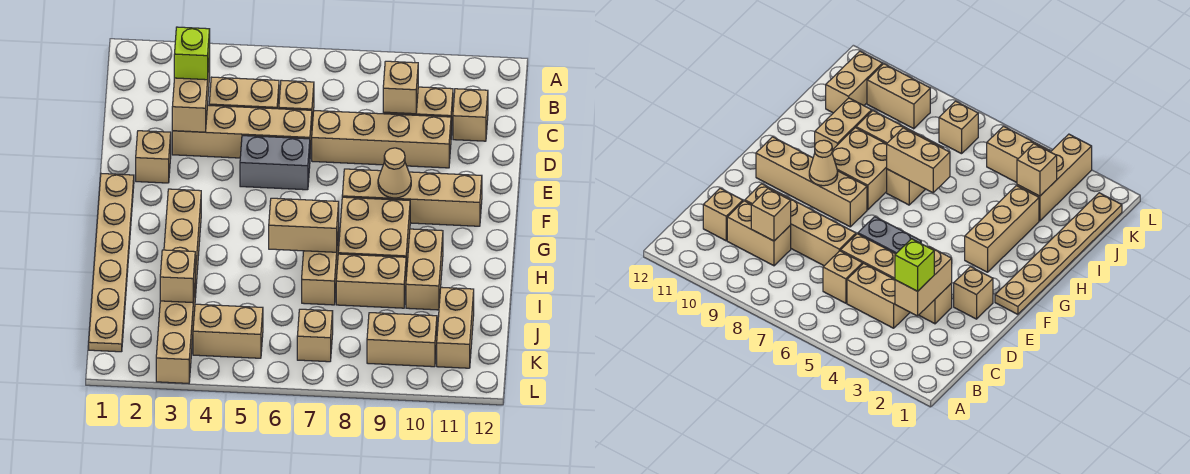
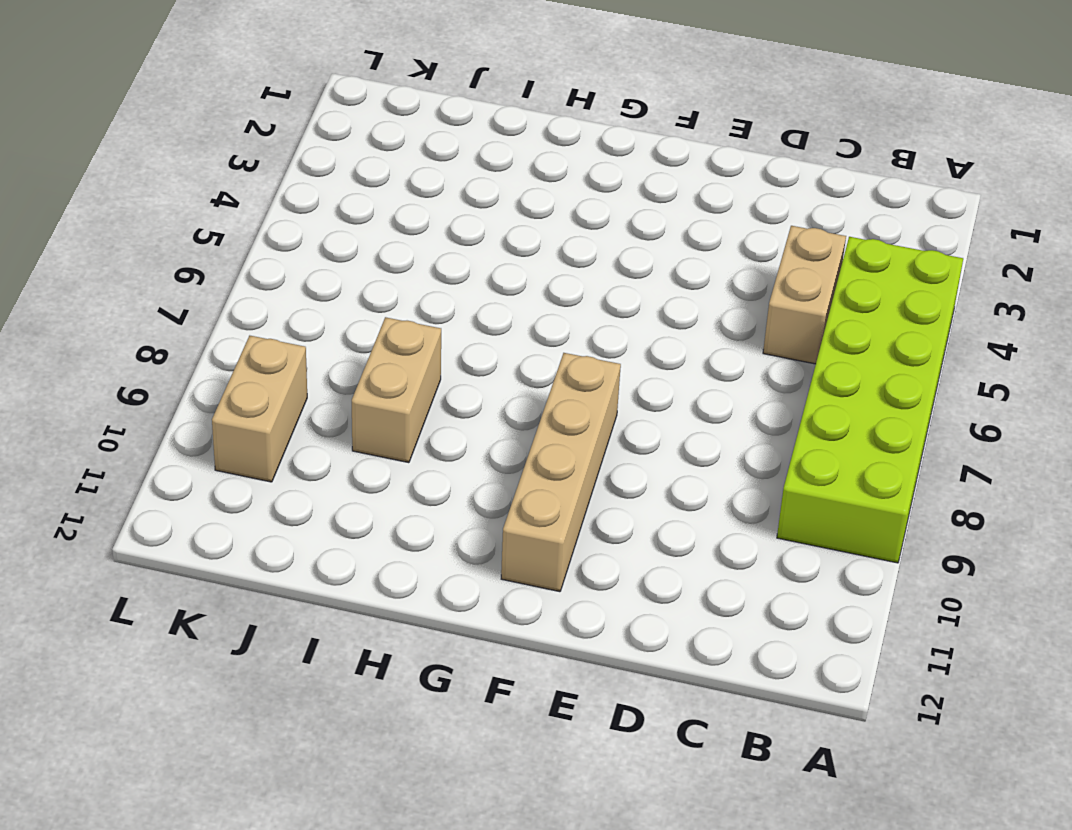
lime 2x6 brick [777,237,963,563] -> none
none -> tan 1x1 brick [279,80,314,126]
none -> tan 1x2 brick [383,87,453,135]
none -> tan 1x1 brick [453,89,488,141]

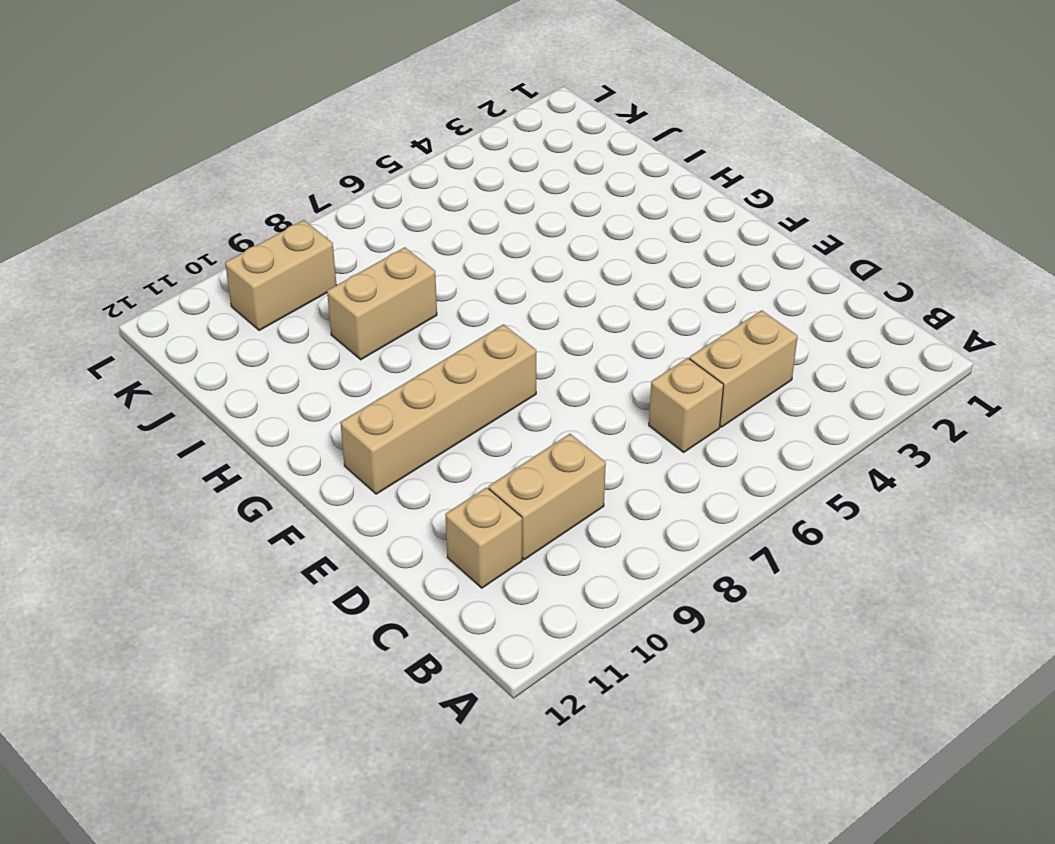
none -> tan 1x4 brick [172,105,312,158]
none -> tan 1x4 brick [312,111,451,168]
none -> tan 1x1 brick [136,131,171,183]

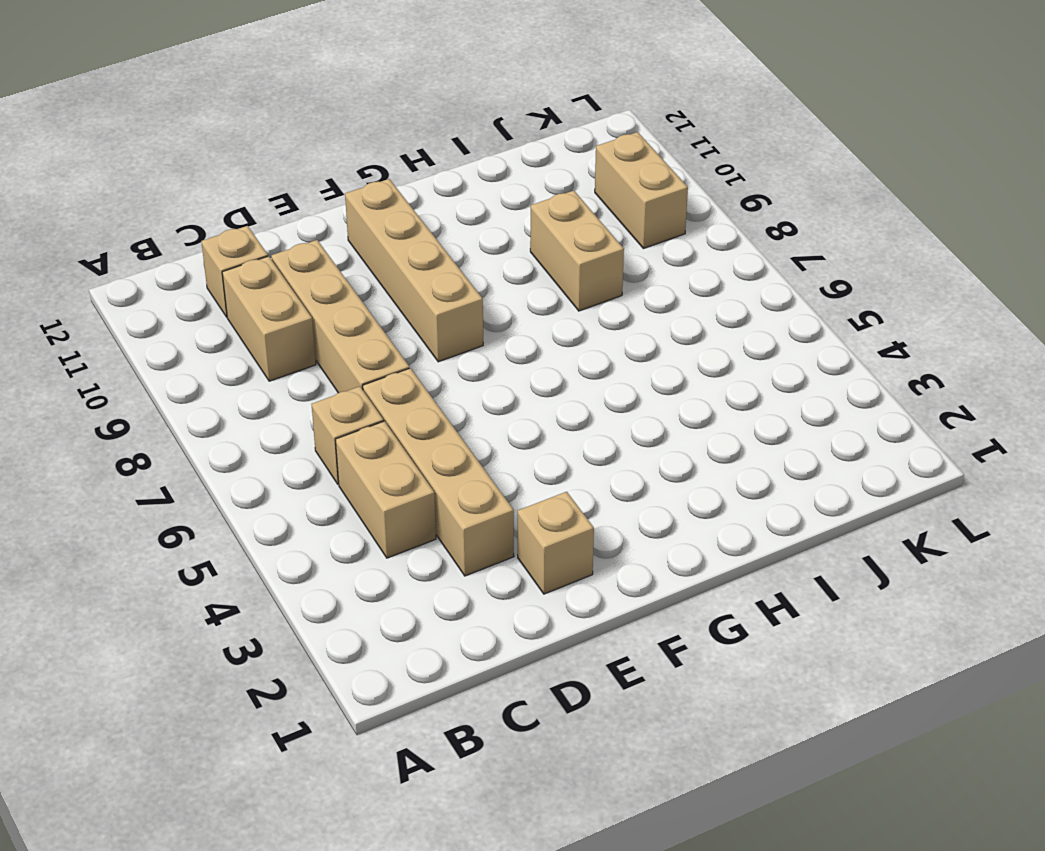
none -> grey 1x2 brick [240,136,310,190]
none -> tan 1x6 plate [89,174,134,352]
none -> tan 1x3 brick [164,189,201,297]

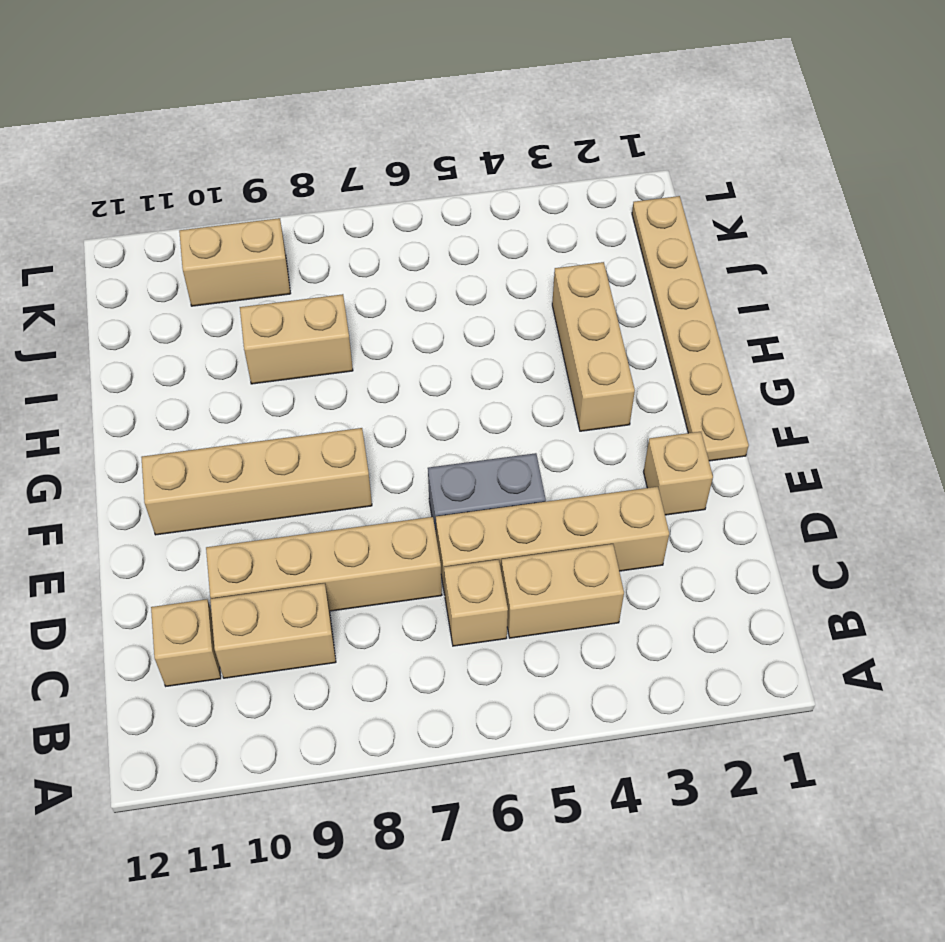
none -> tan 2x2 brick [338,197,410,276]
none -> tan 1x2 brick [302,227,339,305]
none -> tan 1x2 brick [406,229,443,310]

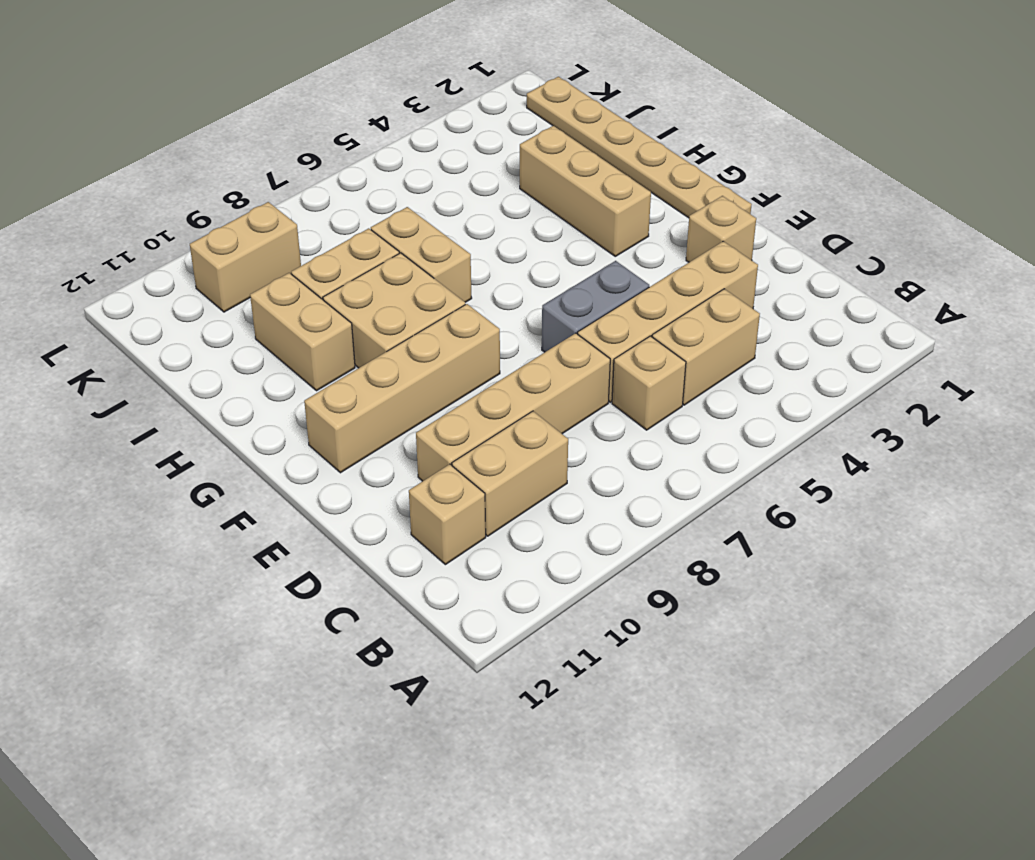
none -> tan 1x3 brick [156,288,195,383]
none -> tan 1x2 brick [437,287,474,368]
none -> tan 1x2 brick [193,304,263,358]

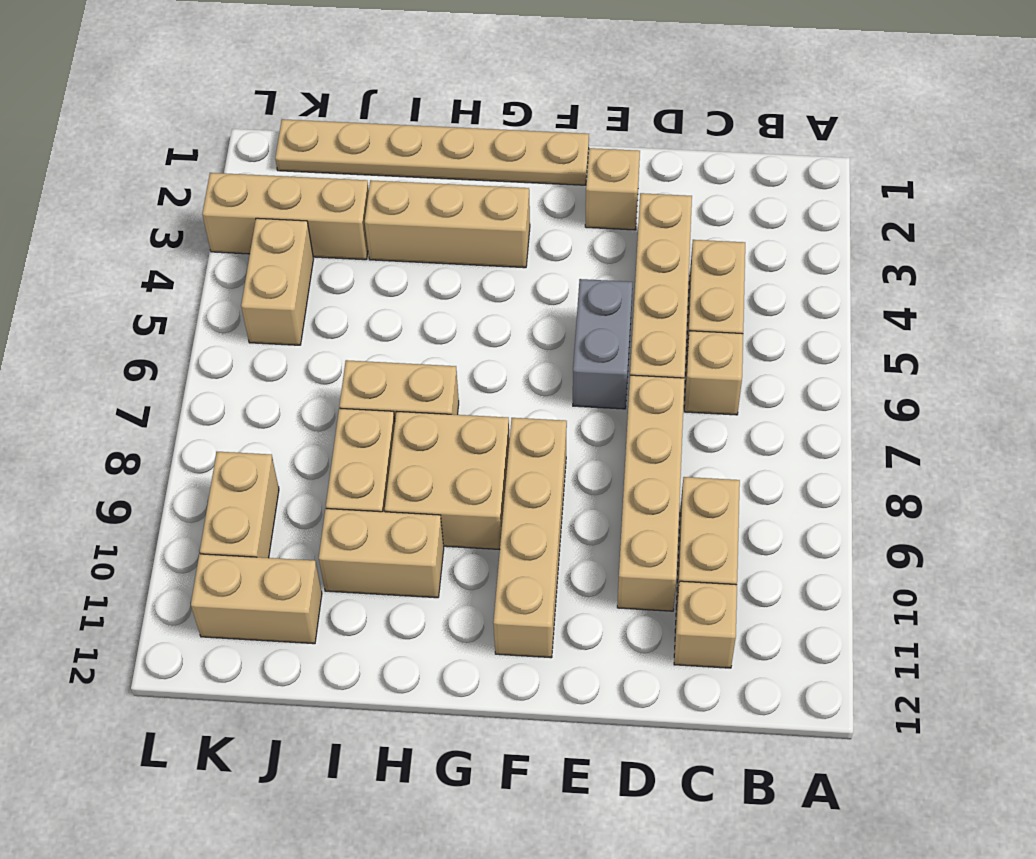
none -> tan 1x1 brick [297,309,333,362]
none -> tan 1x2 brick [172,54,210,132]
none -> tan 1x1 brick [383,61,418,114]

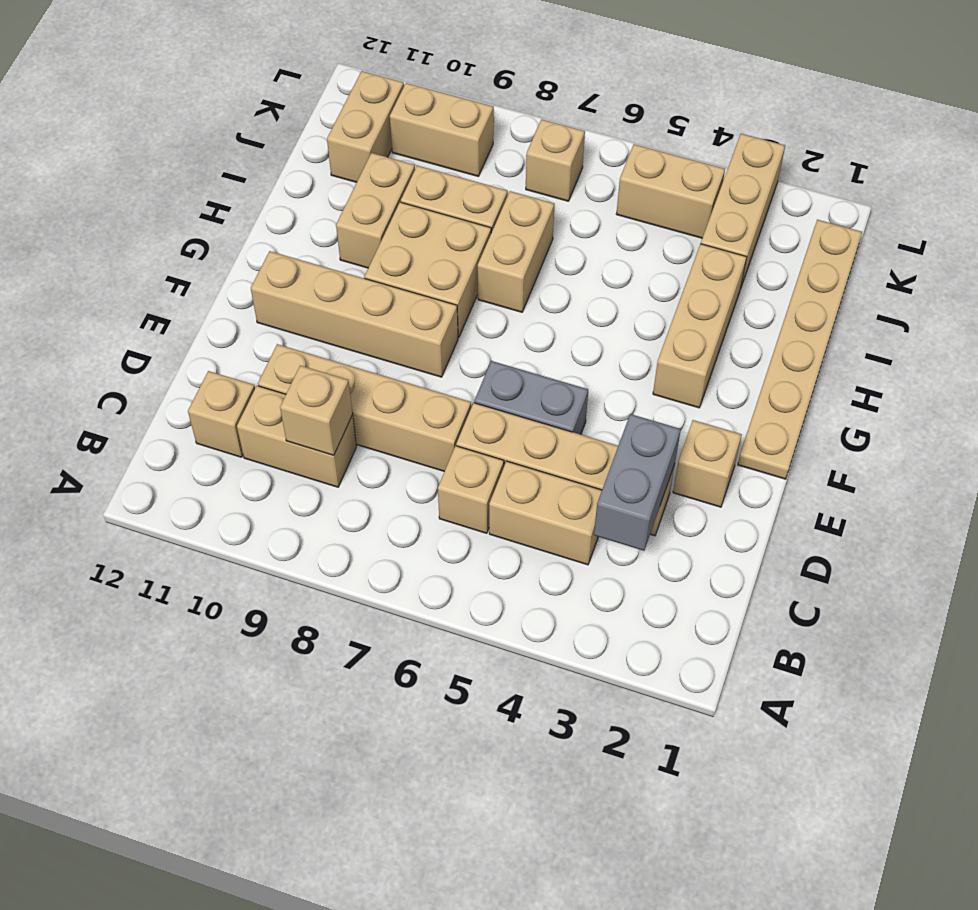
grey 1x2 brick [594,414,681,551] -> tan 1x2 brick [172,54,210,132]
none -> tan 1x1 cone [378,148,411,198]
none -> tan 1x2 brick [269,198,339,252]
none -> tan 1x1 brick [160,250,195,303]

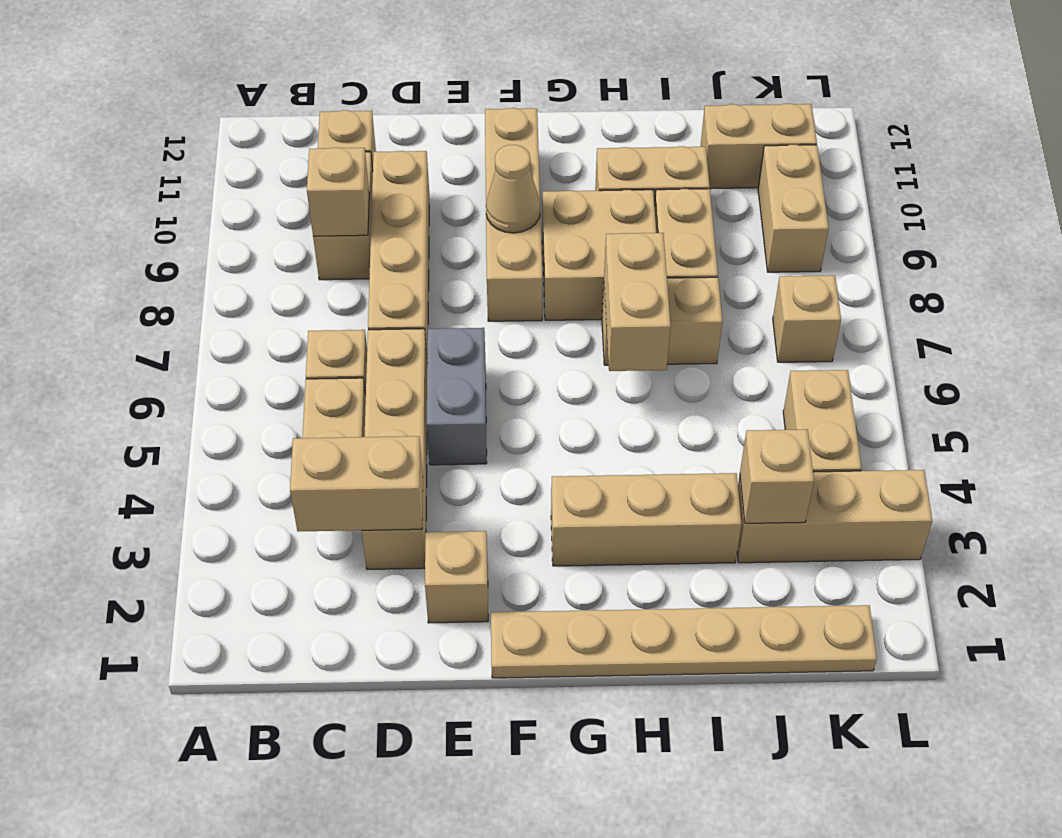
none -> lime 1x1 brick [174,27,210,80]

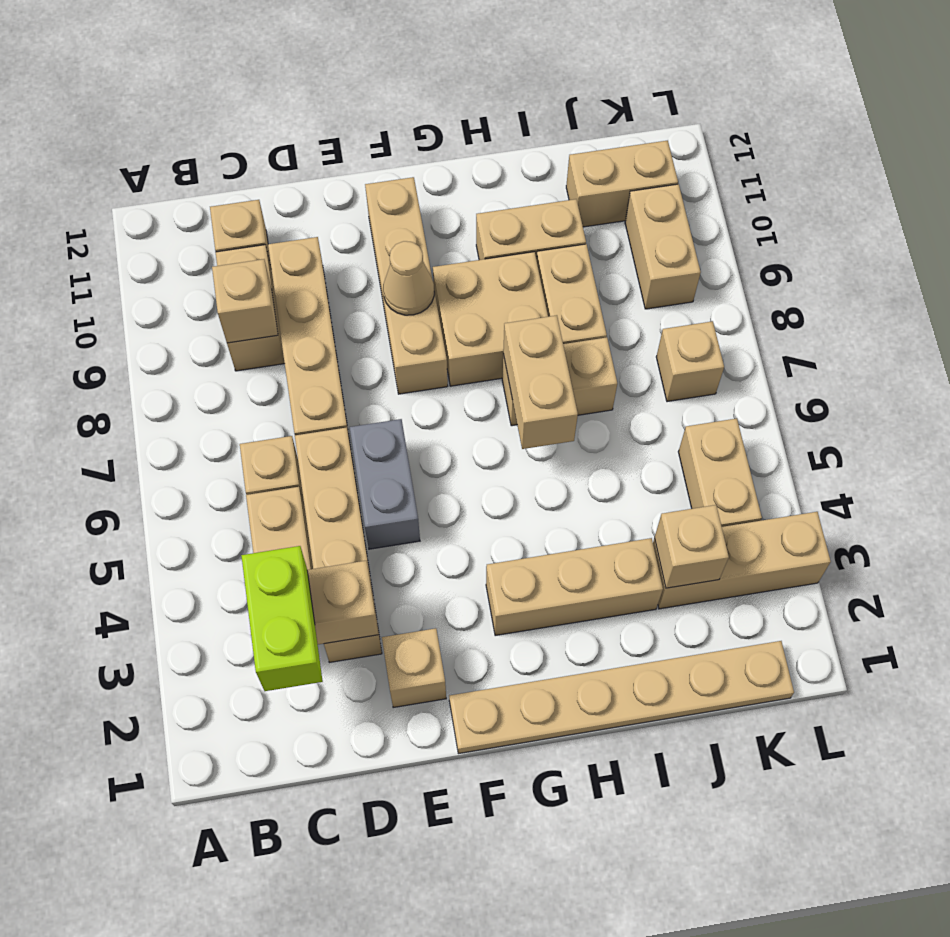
lime 1x2 brick [241,546,323,691] -> lime 1x1 brick [174,27,210,80]

